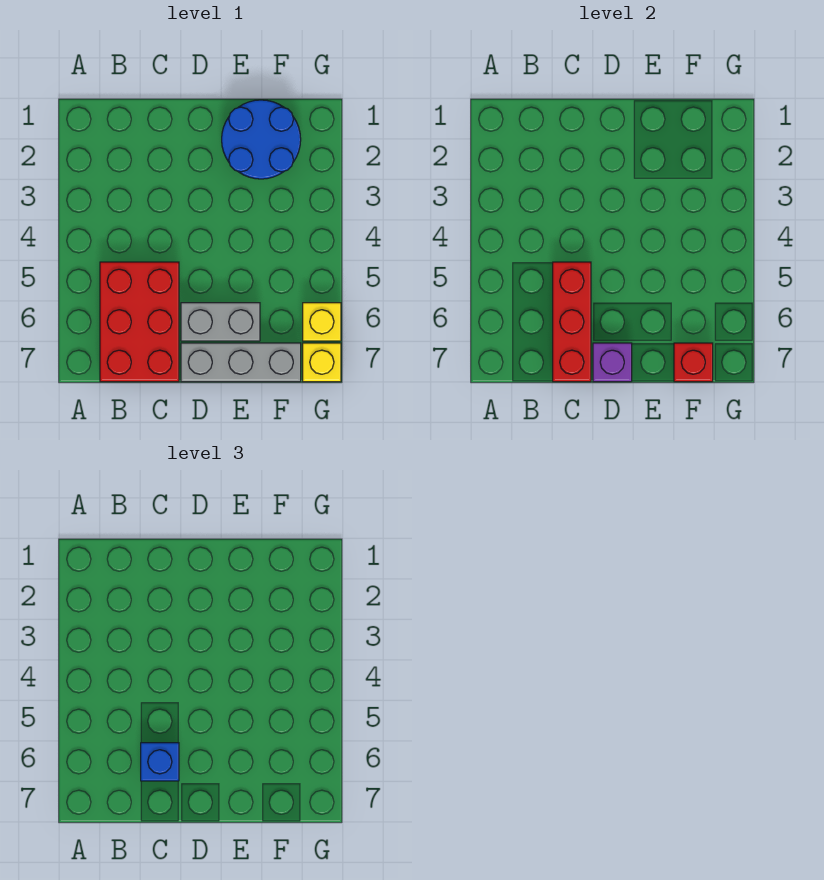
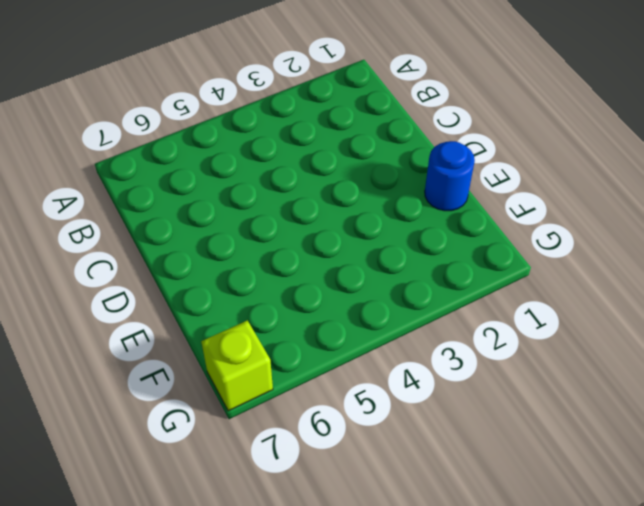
blue 1x1 round brick [425,141,475,211] -> blue 2x2 round brick [222,100,301,179]
lime 1x1 brick [201,320,273,411] -> yellow 1x1 brick [303,343,341,382]
none -> red 2x3 brick [100,262,179,382]
none -> grey 1x2 brick [181,303,260,341]

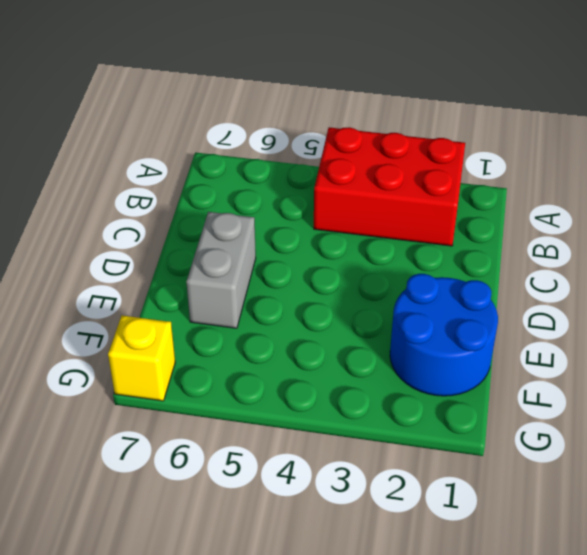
red 2x3 brick [314,127,465,246] -> red 2x3 brick moved to [100,262,179,382]
none -> grey 1x3 brick [181,343,301,382]
none -> yellow 1x1 brick [303,303,341,341]

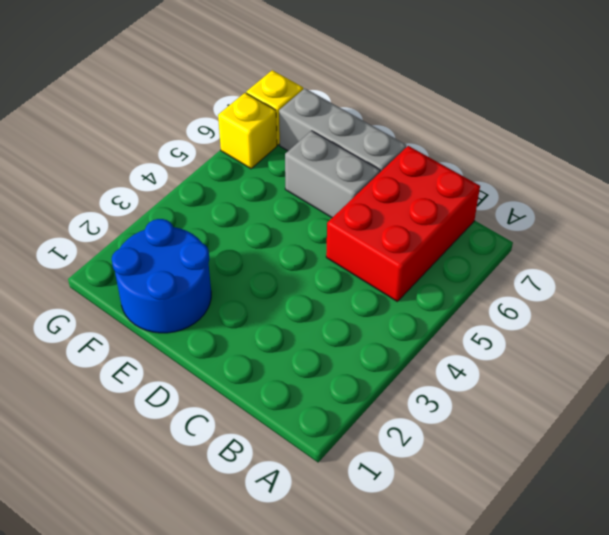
none -> red 1x3 brick [553,262,591,382]
none -> purple 1x1 brick [593,343,632,382]

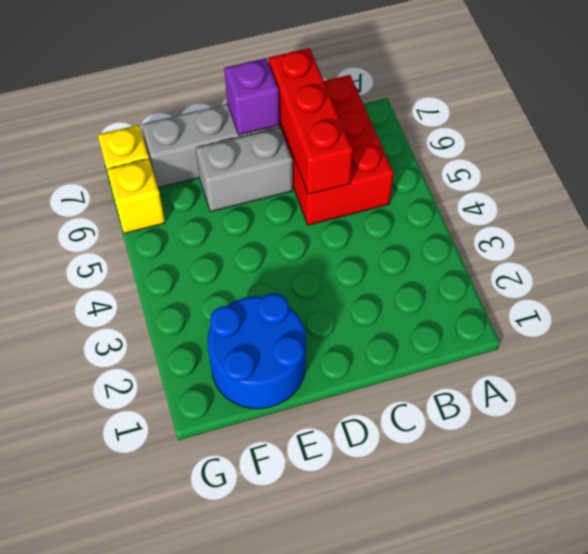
none -> red 1x1 brick [674,343,713,382]
none -> blue 1x1 brick [141,743,179,781]

